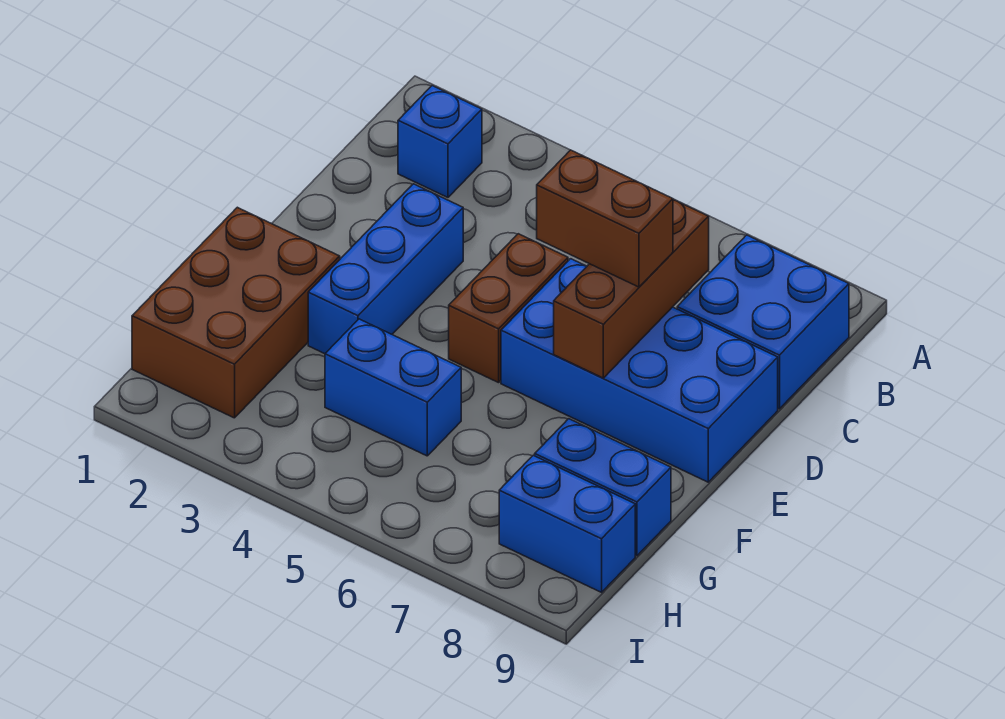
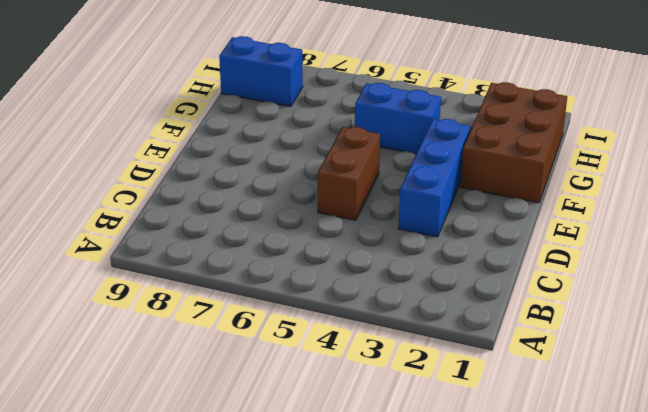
none -> blue 1x1 brick [398,86,482,198]
none -> blue 2x2 brick [677,235,849,409]

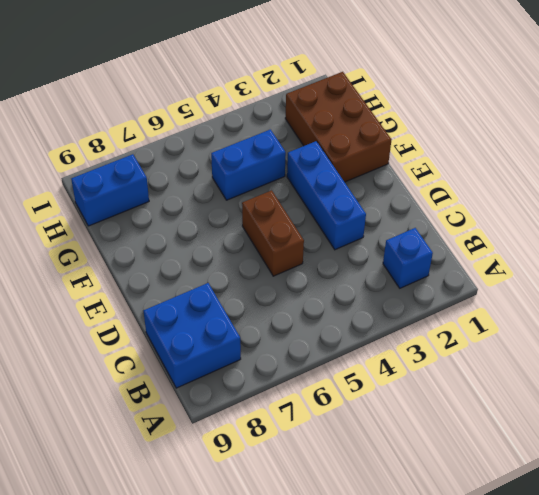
none -> blue 2x4 brick [501,259,778,482]
none -> blue 1x2 brick [535,419,671,556]

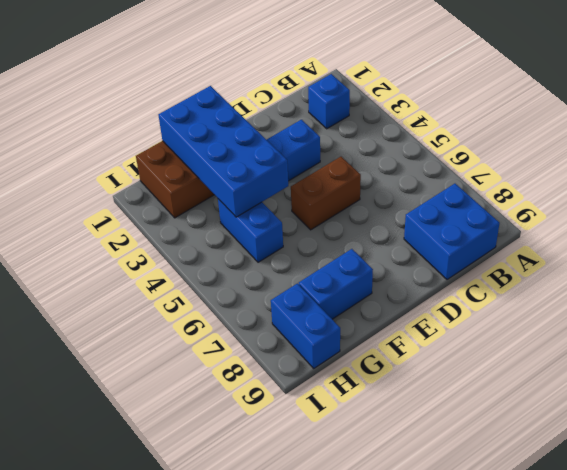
blue 2x4 brick [158,86,288,217] -> blue 2x4 brick moved to [501,259,778,482]
blue 1x2 brick [299,249,373,319] -> blue 1x2 brick turned to [535,419,671,556]
none -> brown 1x3 brick [554,200,709,378]
none -> brown 1x2 brick [537,150,673,287]

